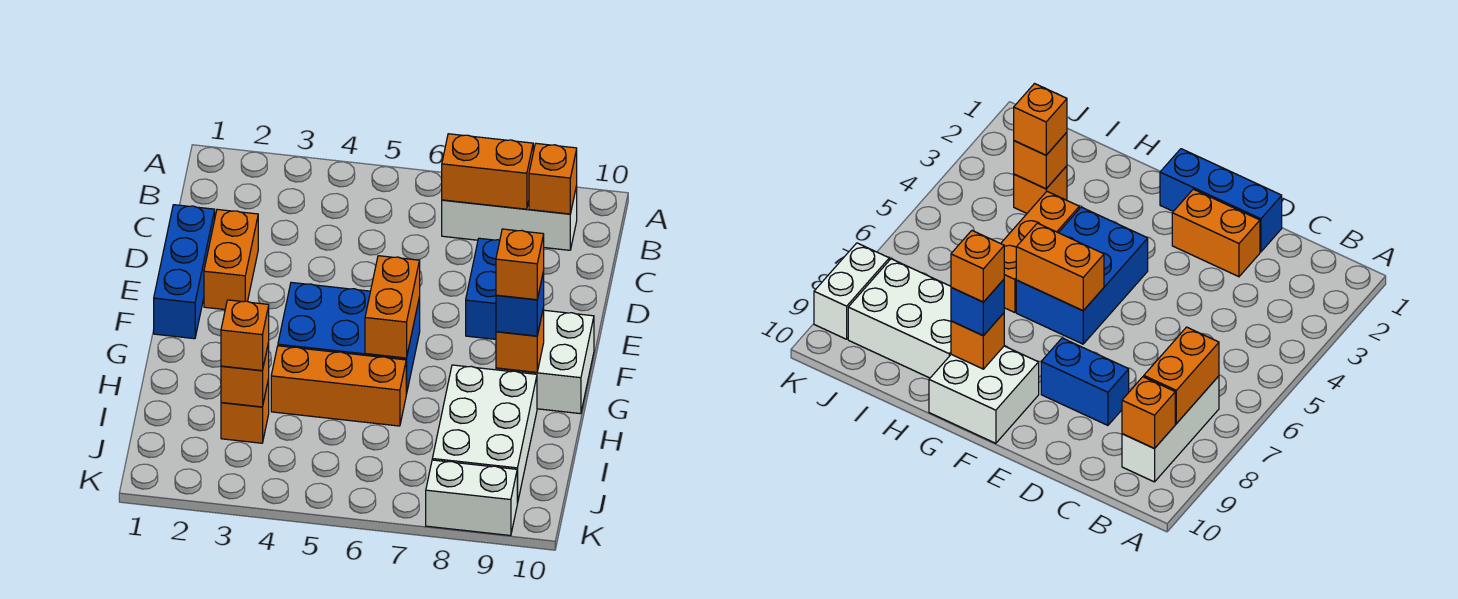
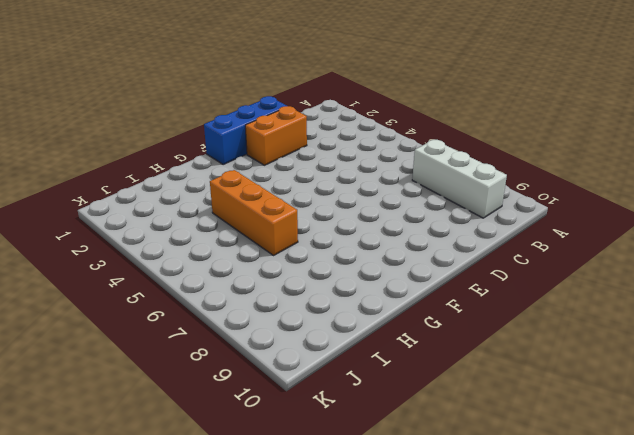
none -> blue 1x2 brick [466,238,500,339]
none -> blue 2x3 brick [278,282,420,394]
none -> white 2x2 brick [496,310,594,414]

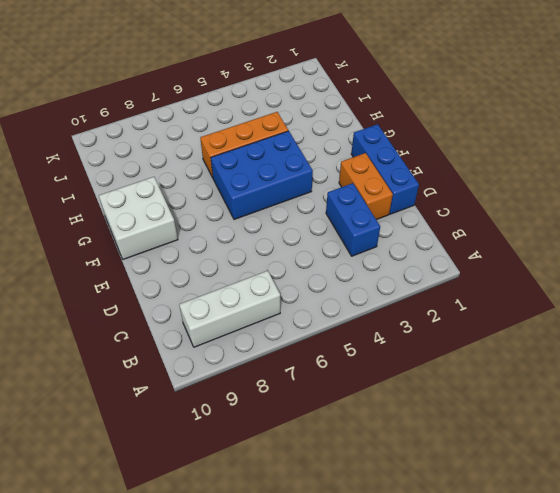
blue 1x2 brick [326,183,380,256] -> blue 1x2 brick moved to [466,238,500,339]
none -> white 2x3 brick [432,365,537,504]
none -> orange 1x1 brick [221,379,269,443]
none -> white 1x2 brick [426,460,517,536]

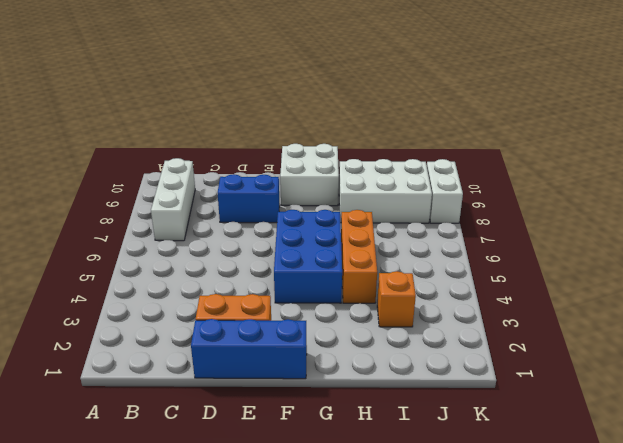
none -> orange 1x2 brick [442,134,533,209]
none -> orange 1x1 brick [529,143,577,214]
none -> orange 1x2 brick [365,256,420,358]

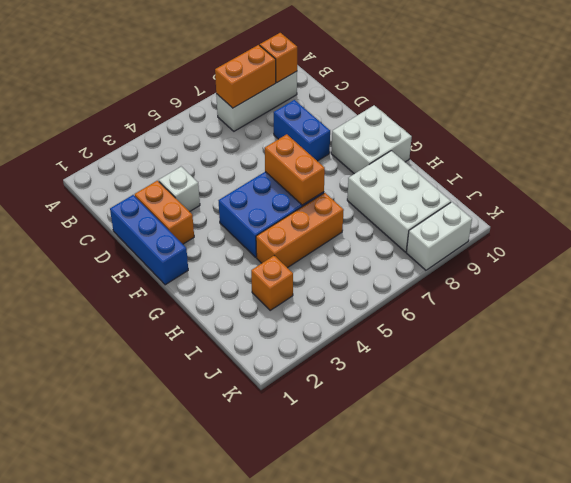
white 1x1 brick [159,167,200,212] -> none
none -> orange 1x1 brick [496,308,544,372]
none -> orange 1x1 brick [221,343,269,407]
none -> blue 1x1 brick [496,271,544,336]

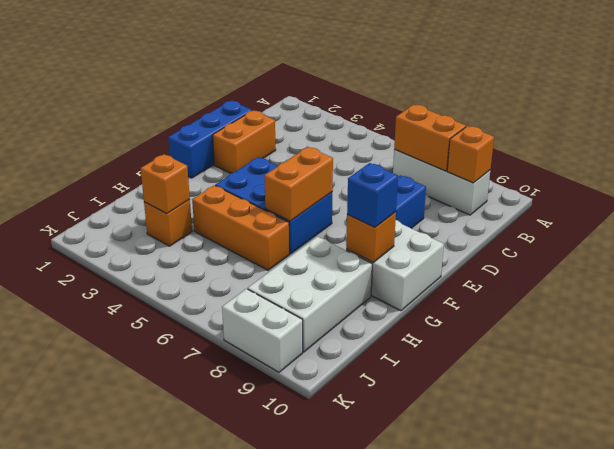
none -> orange 1x1 brick [221,300,269,371]
none -> orange 1x1 brick [496,229,544,300]

